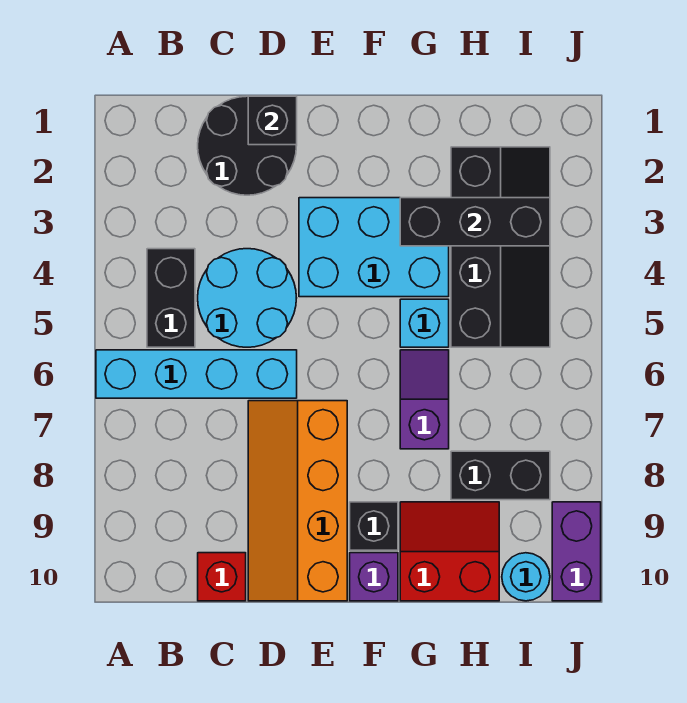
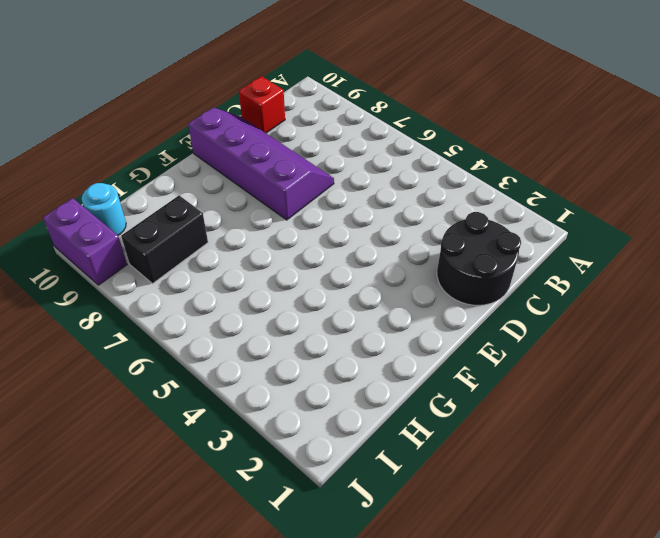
purple 2x4 slope [188,107,334,220] -> orange 2x4 slope [248,401,347,601]
none -> cyan 1x4 brick [96,350,297,398]
none -> black 1x2 brick [147,249,195,347]
none -> cyan 2x2 round brick [198,249,296,347]

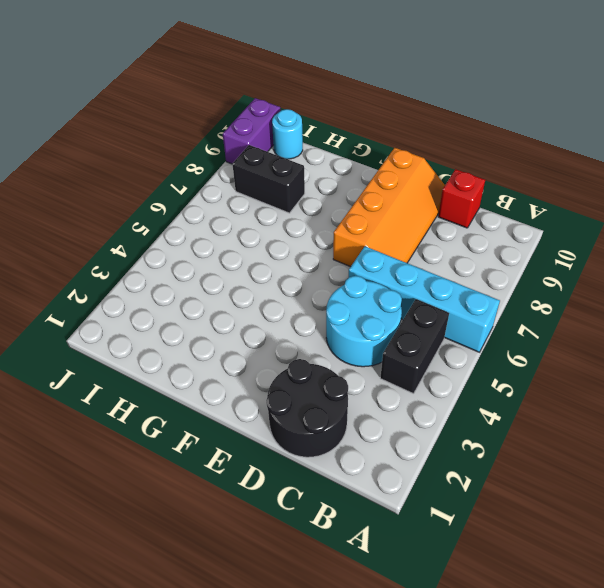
none -> cyan 2x3 brick [299,198,449,297]
none -> black 1x1 brick [350,502,398,550]
none -> purple 1x1 brick [350,553,398,601]

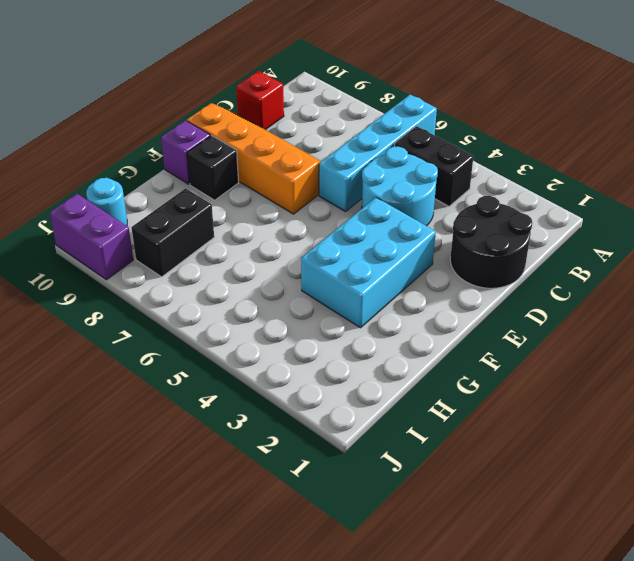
none -> cyan 1x1 brick [400,299,449,347]
none -> purple 1x2 slope [400,350,449,449]
none -> red 2x2 slope [400,502,499,601]

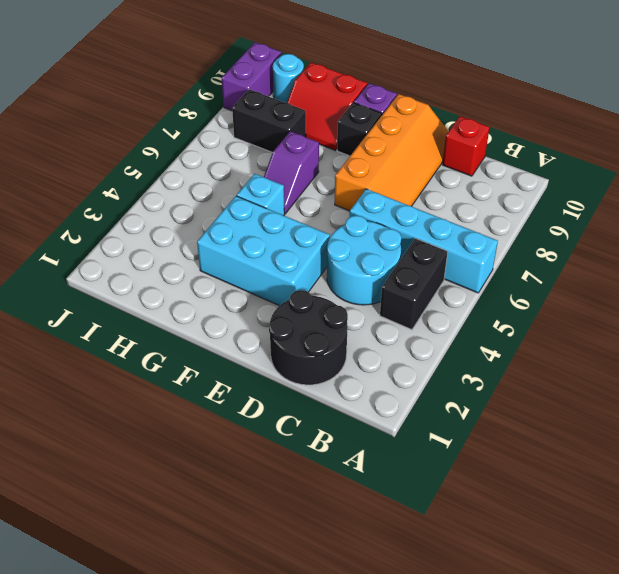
none -> black 2x4 slope [451,147,550,347]
none -> black 1x1 brick [248,96,297,145]
none -> black 1x3 brick [400,198,550,246]

